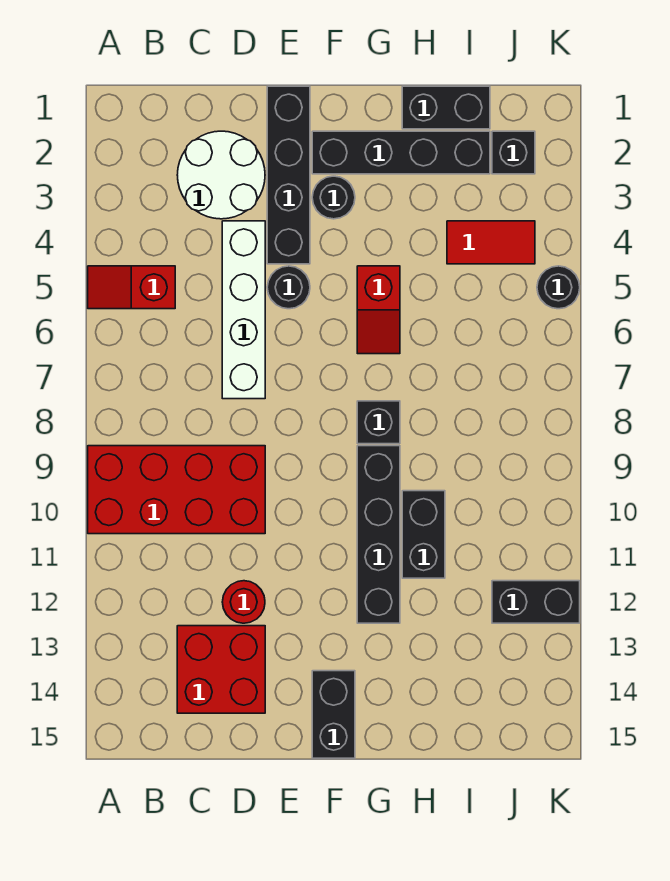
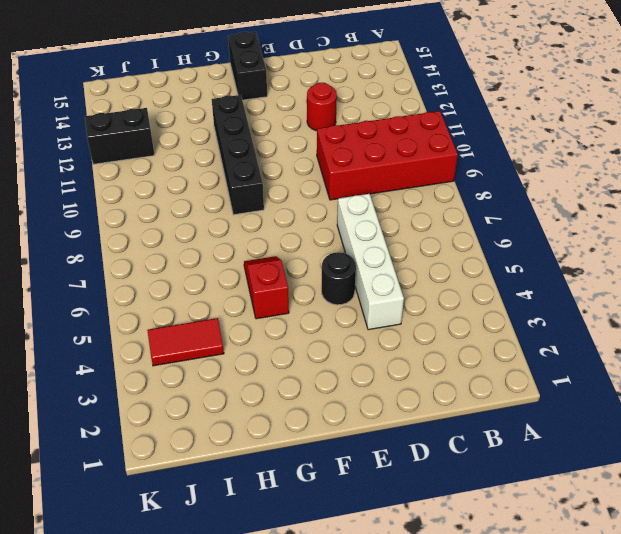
none -> red 1x2 slope [88,266,175,309]
none -> white 2x2 round brick [177,131,265,219]
none -> red 2x2 brick [177,626,265,713]

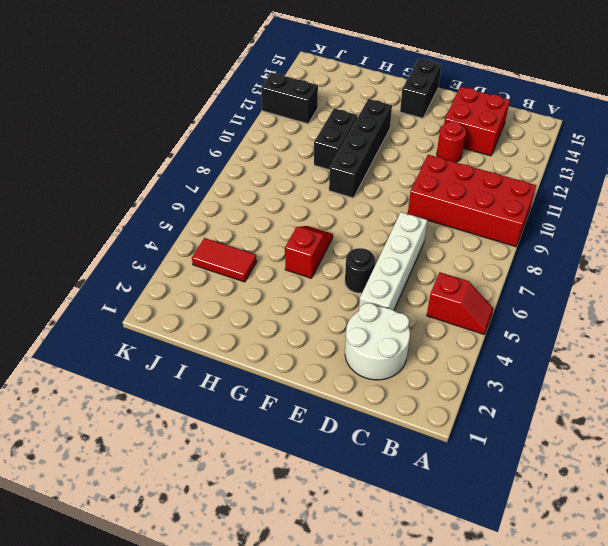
none -> black 1x4 brick [267,86,310,264]
none -> black 1x4 brick [312,131,490,174]
none -> black 1x1 round brick [312,176,355,219]

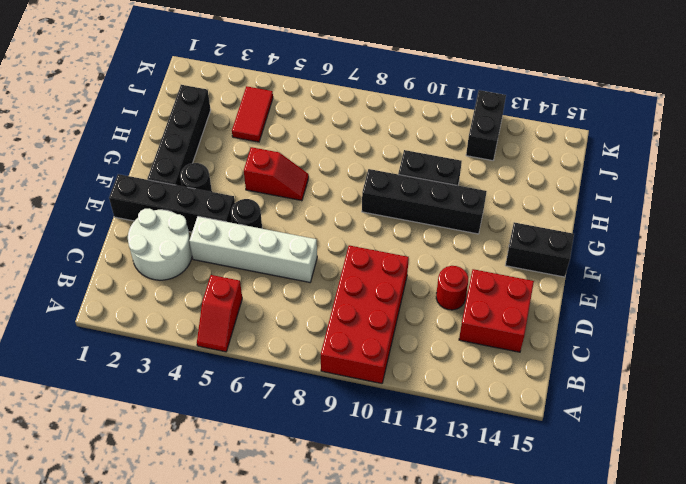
none -> black 1x1 brick [357,401,400,444]
none -> black 1x2 brick [402,86,490,129]
none -> black 1x1 brick [492,131,535,174]

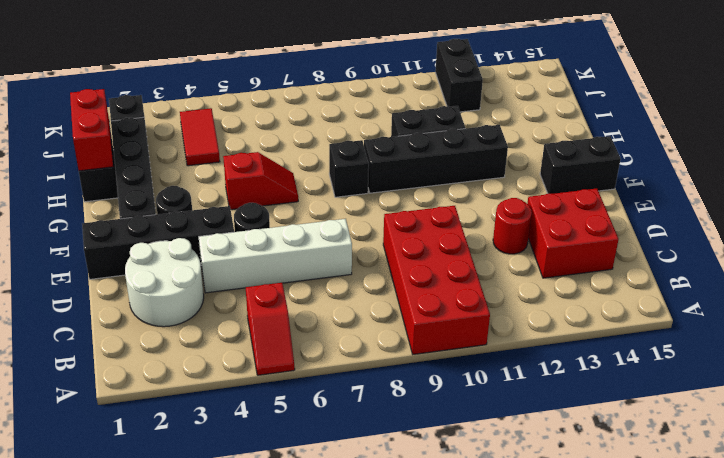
red 1x2 brick [70,89,113,171] -> none
none -> black 1x1 round brick [537,266,580,309]

